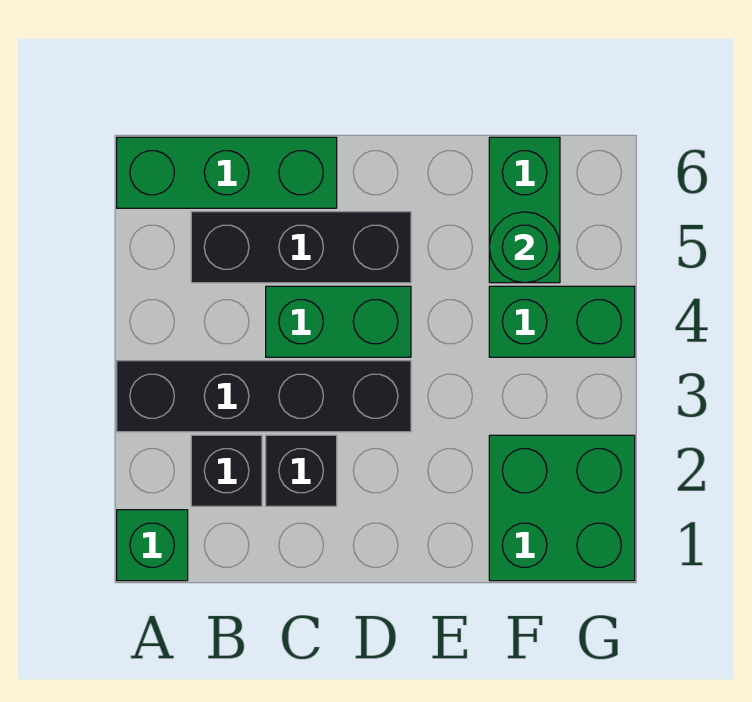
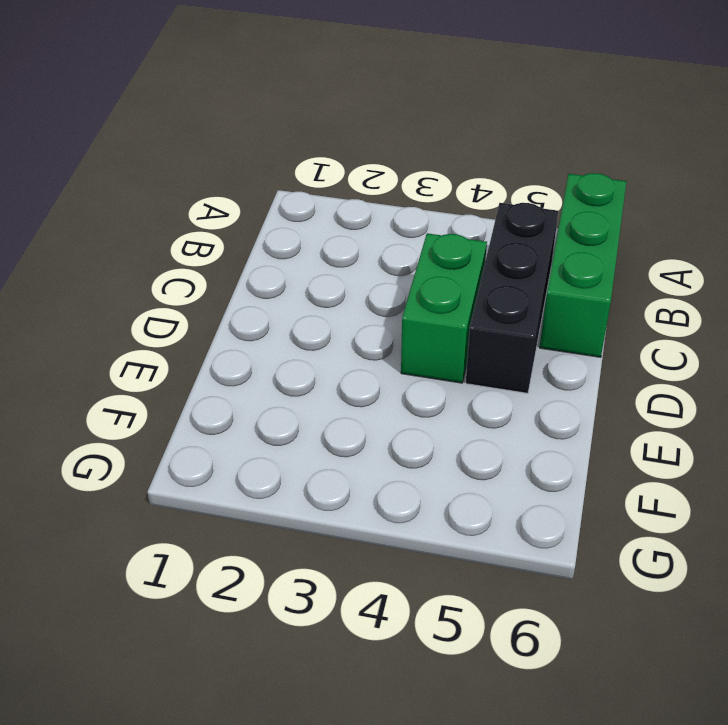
none -> green 1x1 brick [117,510,188,581]
none -> black 1x4 brick [117,361,411,432]

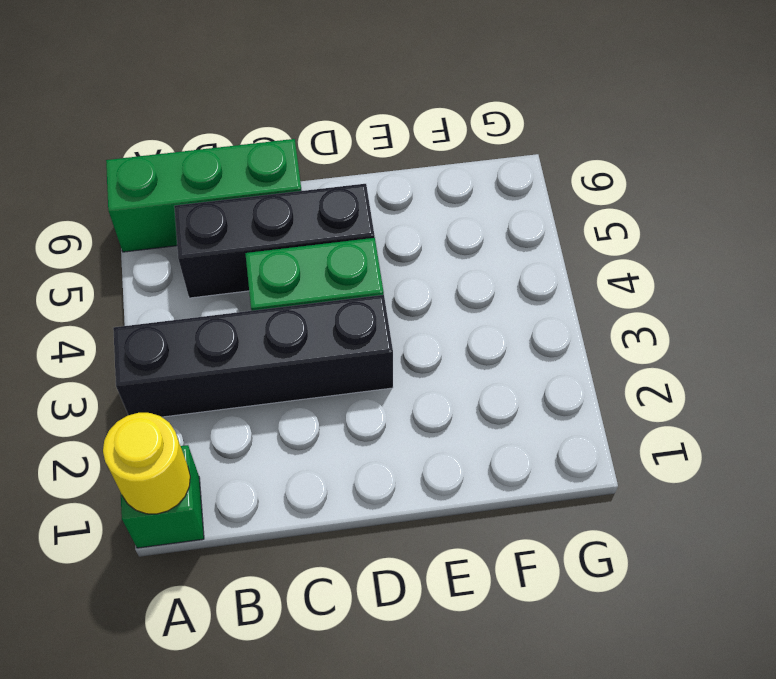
yellow 1x1 round brick [103,413,190,514] -> none
none -> black 1x1 brick [191,435,262,506]
none -> black 1x1 brick [266,435,337,506]

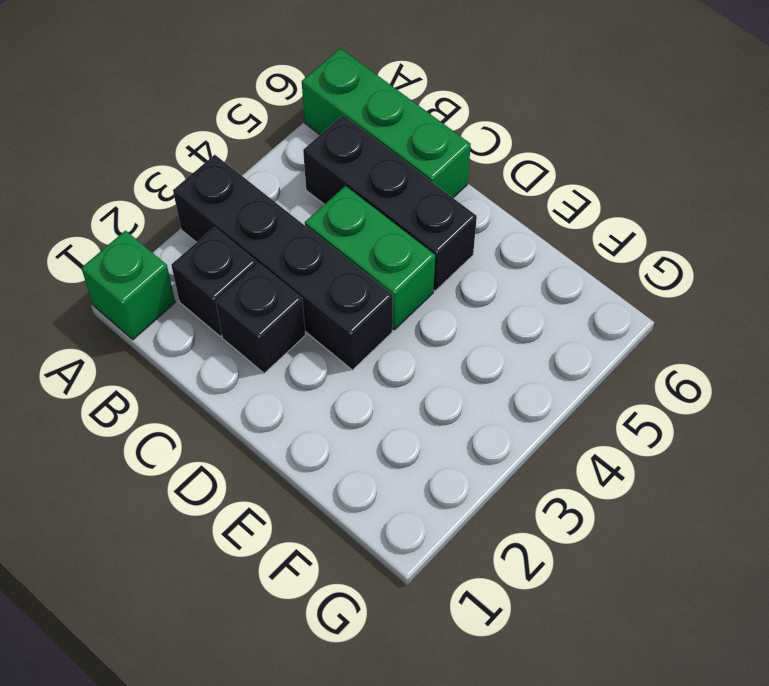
none -> green 2x2 brick [489,435,635,581]
none -> green 1x2 brick [489,286,635,357]

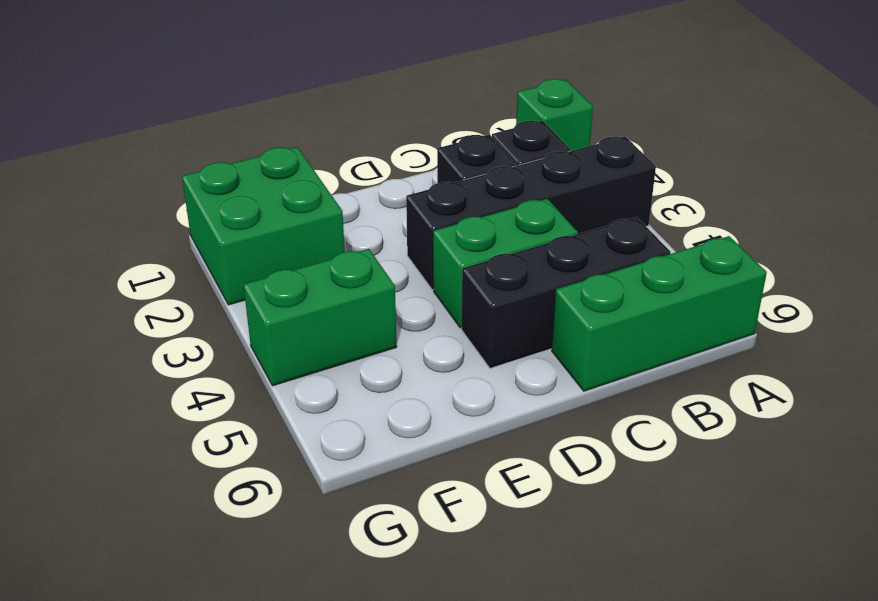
none -> green 1x2 brick [489,137,560,283]
none -> green 1x1 round brick [489,212,560,283]

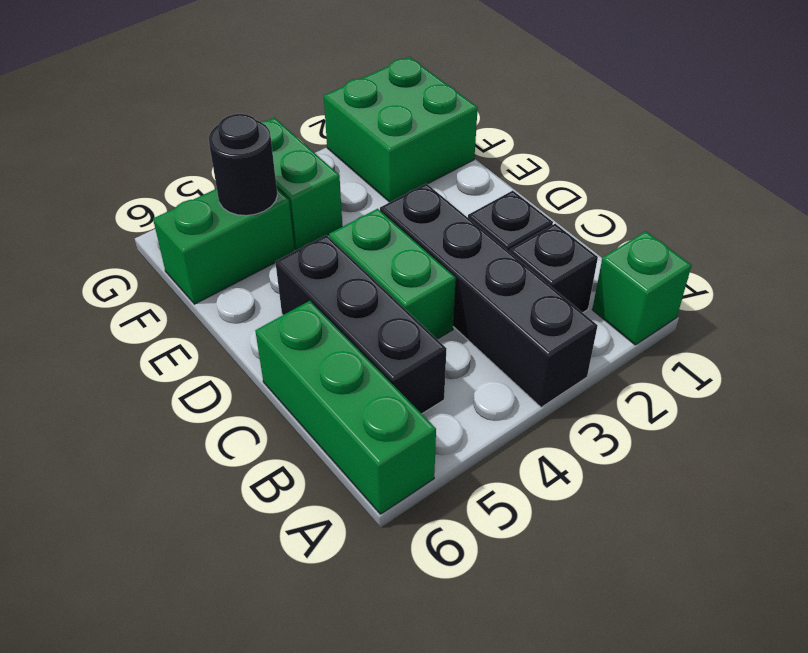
black 1x1 round brick [208,114,277,216] -> green 1x1 round brick [489,212,560,283]

